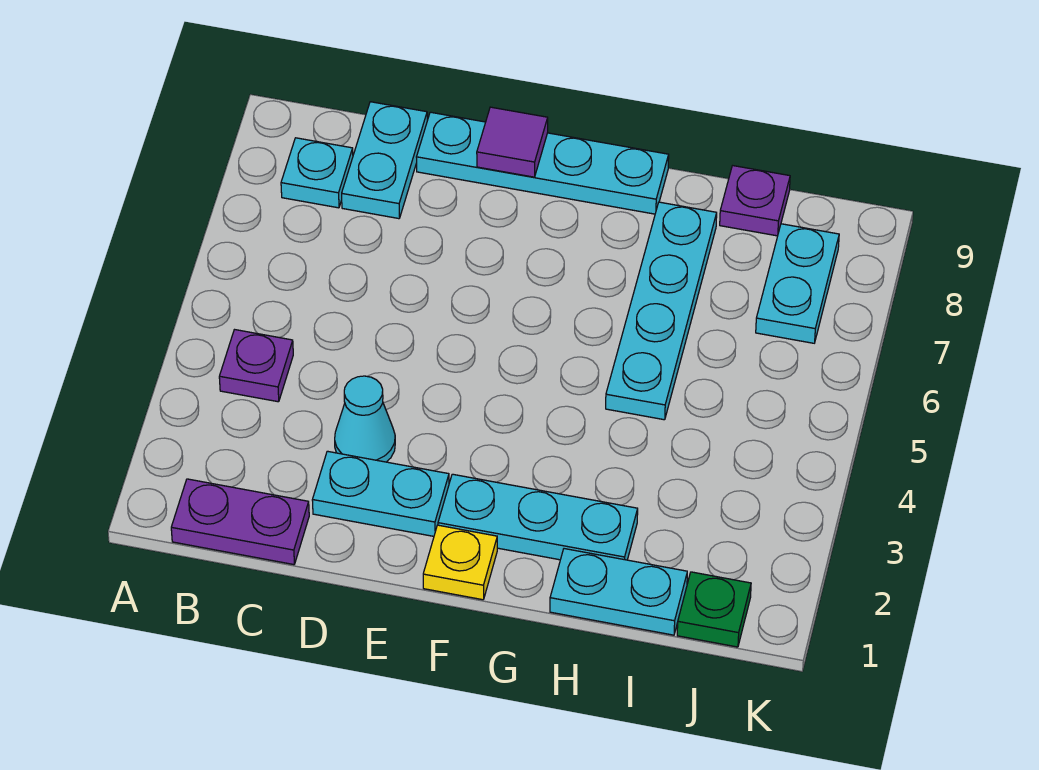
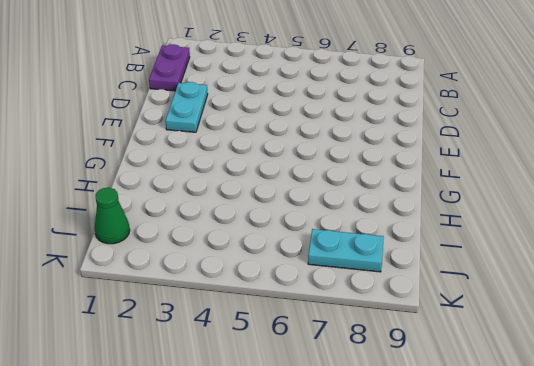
green 1x1 cone [95,188,130,244] -> green 1x1 plate [677,572,751,647]
none -> purple 1x1 plate [219,330,293,402]
none -> cyan 1x1 plate [281,138,353,208]
none -> cyan 1x2 plate [342,102,427,219]

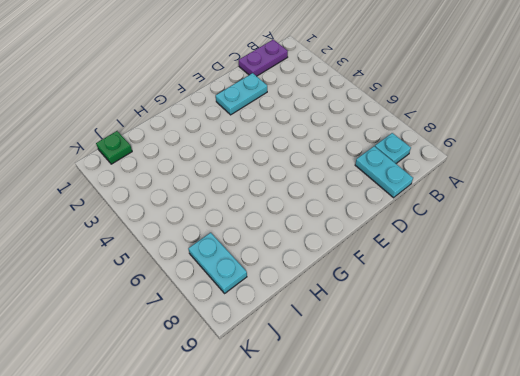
none -> purple 1x1 plate [219,330,293,402]
none -> cyan 1x1 cone [335,376,395,462]
none -> cyan 1x4 plate [417,112,669,214]

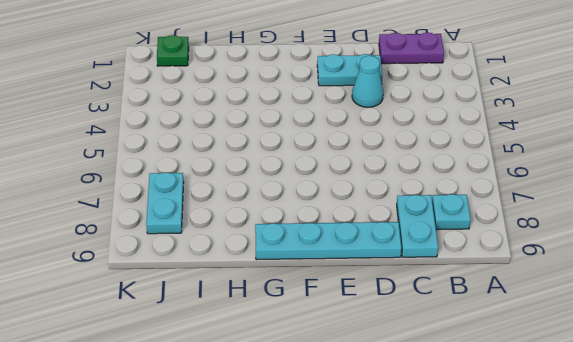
none -> purple 1x1 plate [219,330,293,402]
none -> yellow 1x1 plate [423,525,497,600]
none -> cyan 1x3 plate [438,474,638,560]

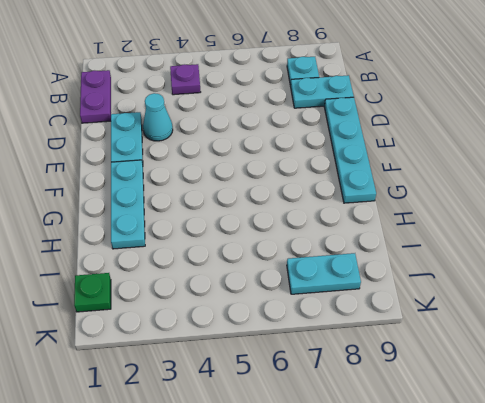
none -> yellow 1x1 plate [423,525,497,600]
none -> cyan 1x2 plate [550,549,687,635]
none -> cyan 1x4 plate [606,202,717,420]

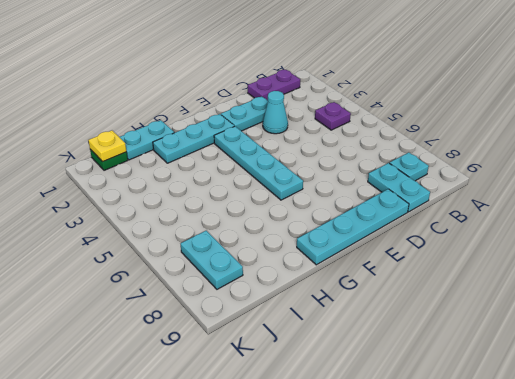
cyan 1x4 plate [214,126,303,200] -> cyan 1x4 plate moved to [606,202,717,420]
yellow 1x1 plate [88,131,126,162] -> yellow 1x1 plate moved to [423,525,497,600]
none -> purple 1x1 plate [720,166,790,236]
none -> purple 1x1 tile [477,107,548,177]

